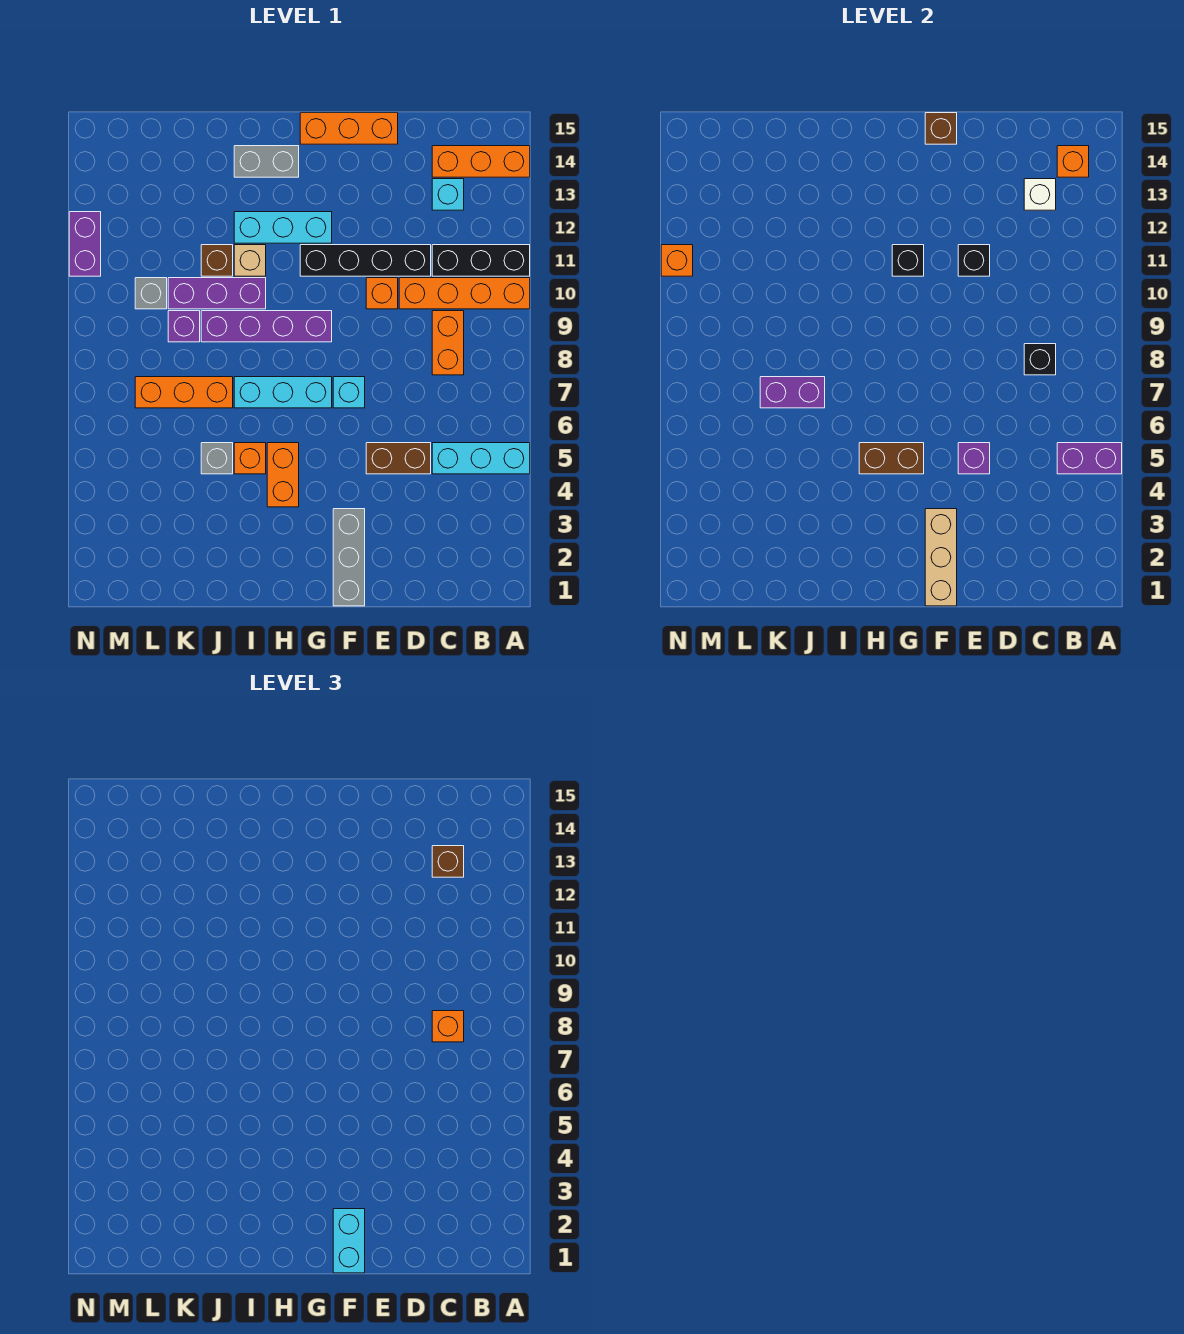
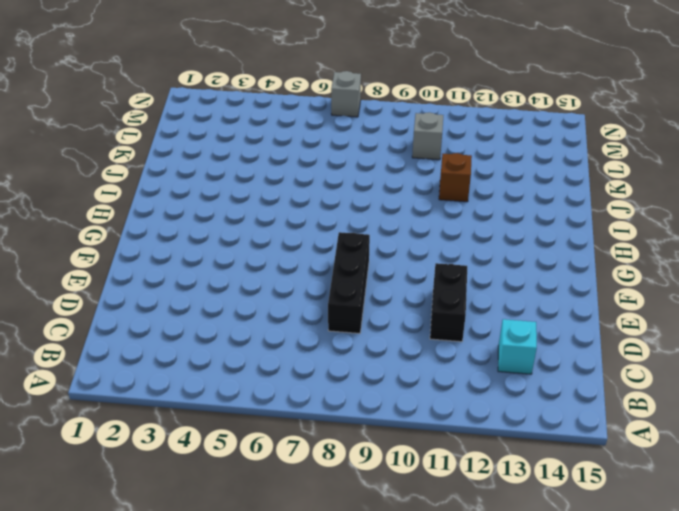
black 1x3 brick [328,232,370,334] -> black 1x3 brick moved to [432,245,530,276]
black 1x2 brick [430,263,467,342] -> black 1x4 brick [300,245,431,276]
grey 1x1 brick [331,71,361,117] -> grey 1x1 brick moved to [201,443,233,474]
none -> cyan 1x3 brick [432,443,530,474]
none -> orange 1x4 brick [399,278,530,309]
none -> orange 1x3 brick [432,146,530,177]
none -> orange 1x2 brick [432,311,464,375]

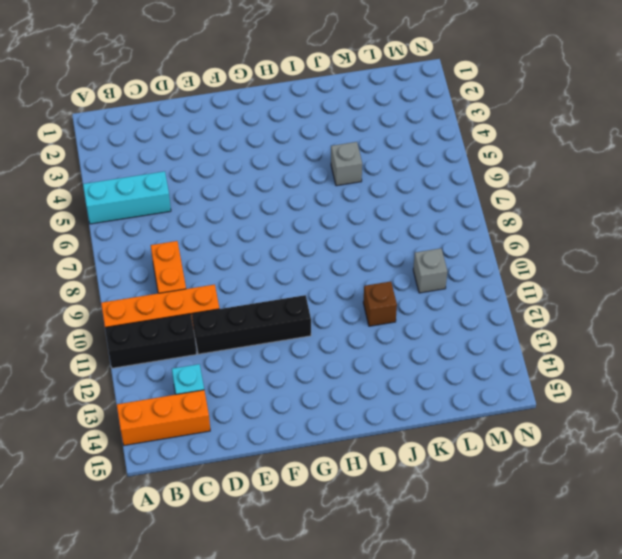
none -> brown 1x2 brick [366,443,431,474]
none -> orange 1x1 brick [366,278,398,309]
none -> orange 1x3 brick [300,113,398,144]
none -> grey 1x3 brick [333,509,365,606]

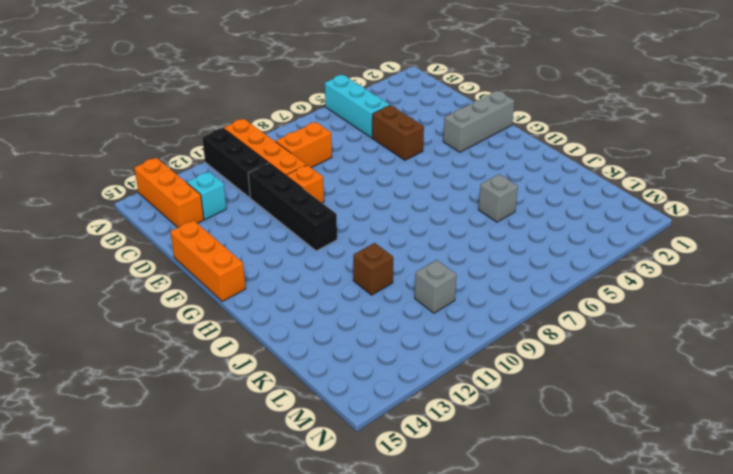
none -> cyan 1x1 brick [333,377,365,408]
none -> cyan 1x3 brick [234,377,332,408]
none -> purple 1x4 brick [201,311,332,342]
none -> cyan 1x3 brick [234,212,332,243]

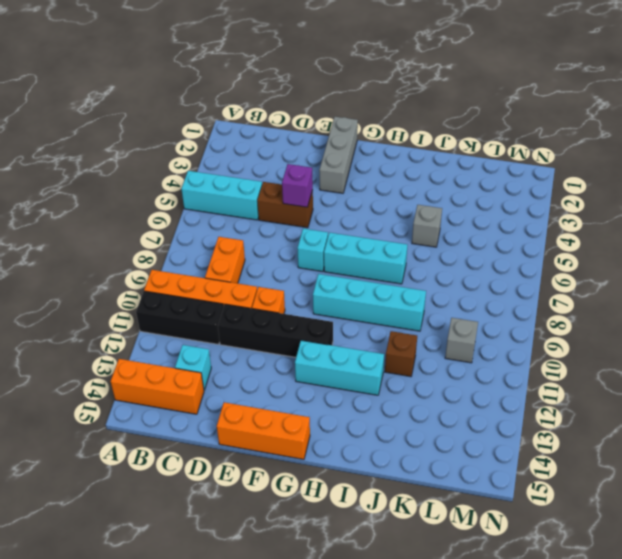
cyan 1x4 brick [313,274,426,331] -> purple 1x4 brick [201,311,332,342]
none -> orange 1x2 brick [267,443,299,507]
none -> grey 1x2 brick [234,146,299,177]
none -> orange 1x1 brick [234,443,266,474]
none -> purple 1x3 brick [168,278,266,309]

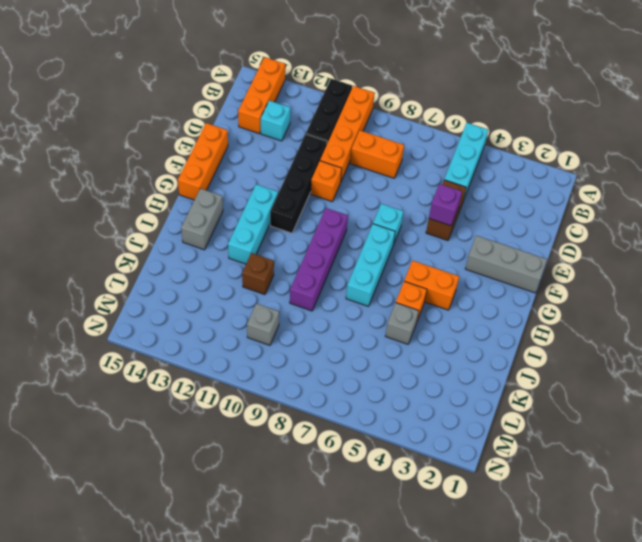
none -> purple 1x3 brick [168,278,266,309]
none -> tan 1x1 brick [234,245,266,276]
none -> orange 1x3 brick [135,377,233,408]
none -> purple 1x1 brick [168,311,200,342]

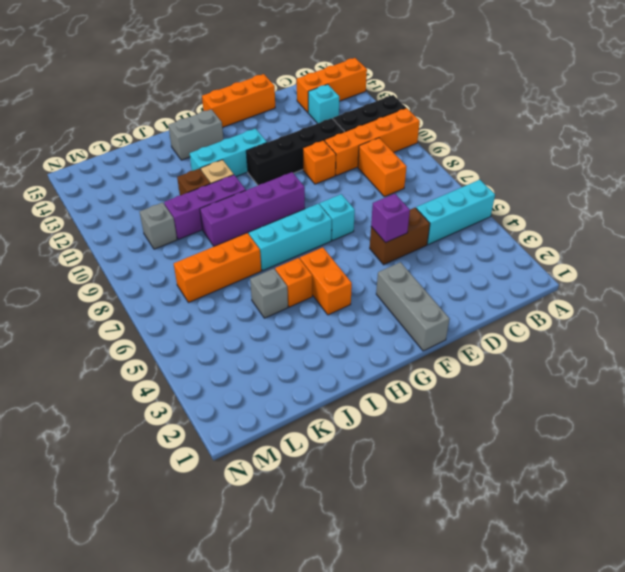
none -> purple 1x1 brick [168,311,200,342]
none -> purple 1x2 brick [69,212,101,276]
none -> purple 1x2 brick [1057,443,1122,474]
none -> orange 1x1 brick [1057,146,1089,177]

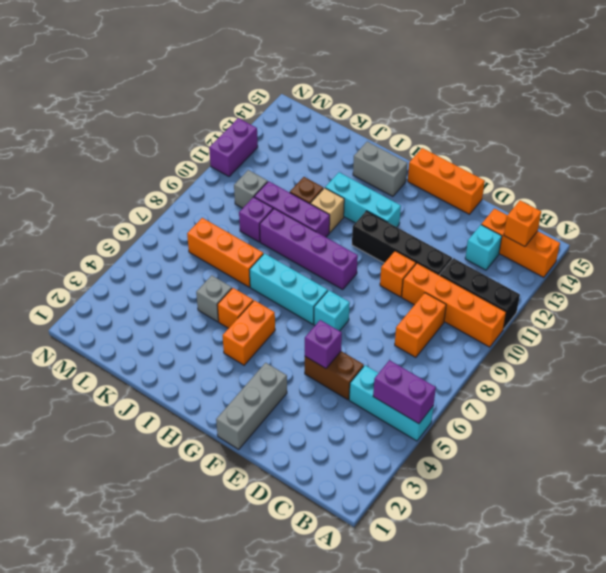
none -> black 1x1 brick [1024,344,1056,375]
none -> white 1x1 brick [1024,179,1056,210]
none -> black 1x1 brick [958,245,990,276]
none -> tan 1x3 brick [925,509,957,606]

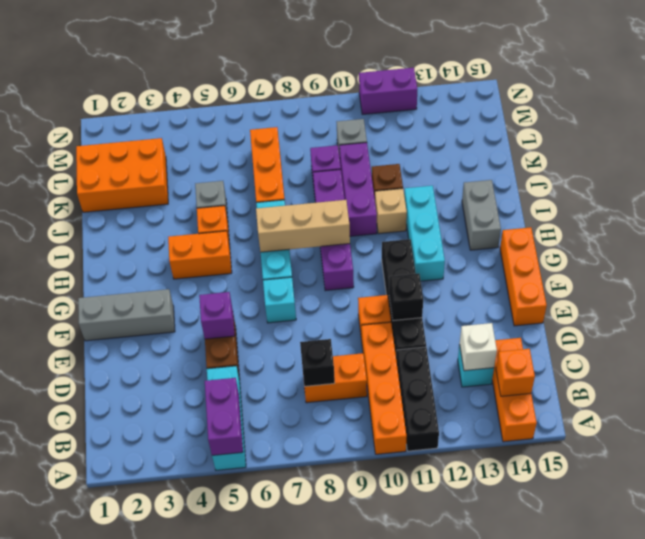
tan 1x3 brick [256,200,350,252] -> tan 1x3 brick moved to [925,509,957,606]
orange 2x3 brick [76,138,168,212] -> none
none -> brown 1x1 brick [925,113,957,144]
none -> brown 1x2 brick [859,443,924,474]
none -> black 1x1 brick [892,245,924,276]
none -> purple 1x2 brick [760,377,825,408]

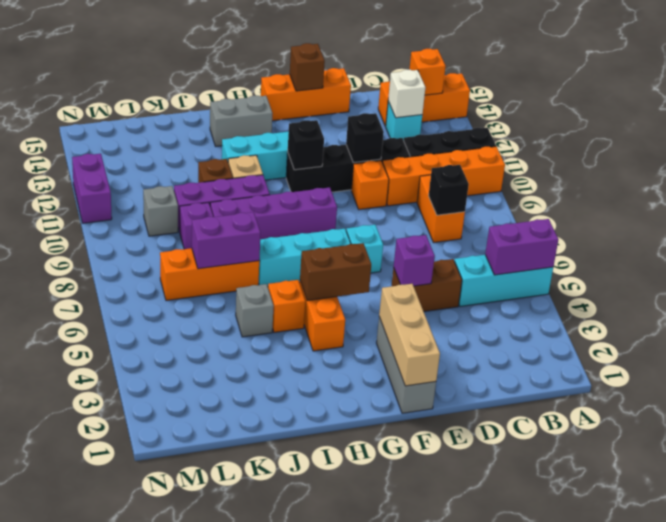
none -> orange 1x1 brick [661,245,693,276]
none -> orange 1x1 brick [432,1011,464,1042]
none -> brown 1x1 brick [432,846,464,877]
none -> cyan 1x2 brick [333,1209,365,1273]

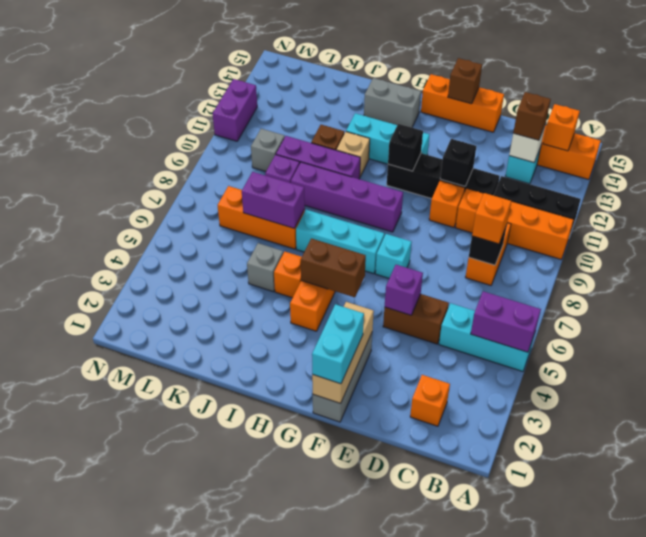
orange 1x1 brick [410,375,450,426] -> orange 1x1 brick moved to [661,245,693,276]

